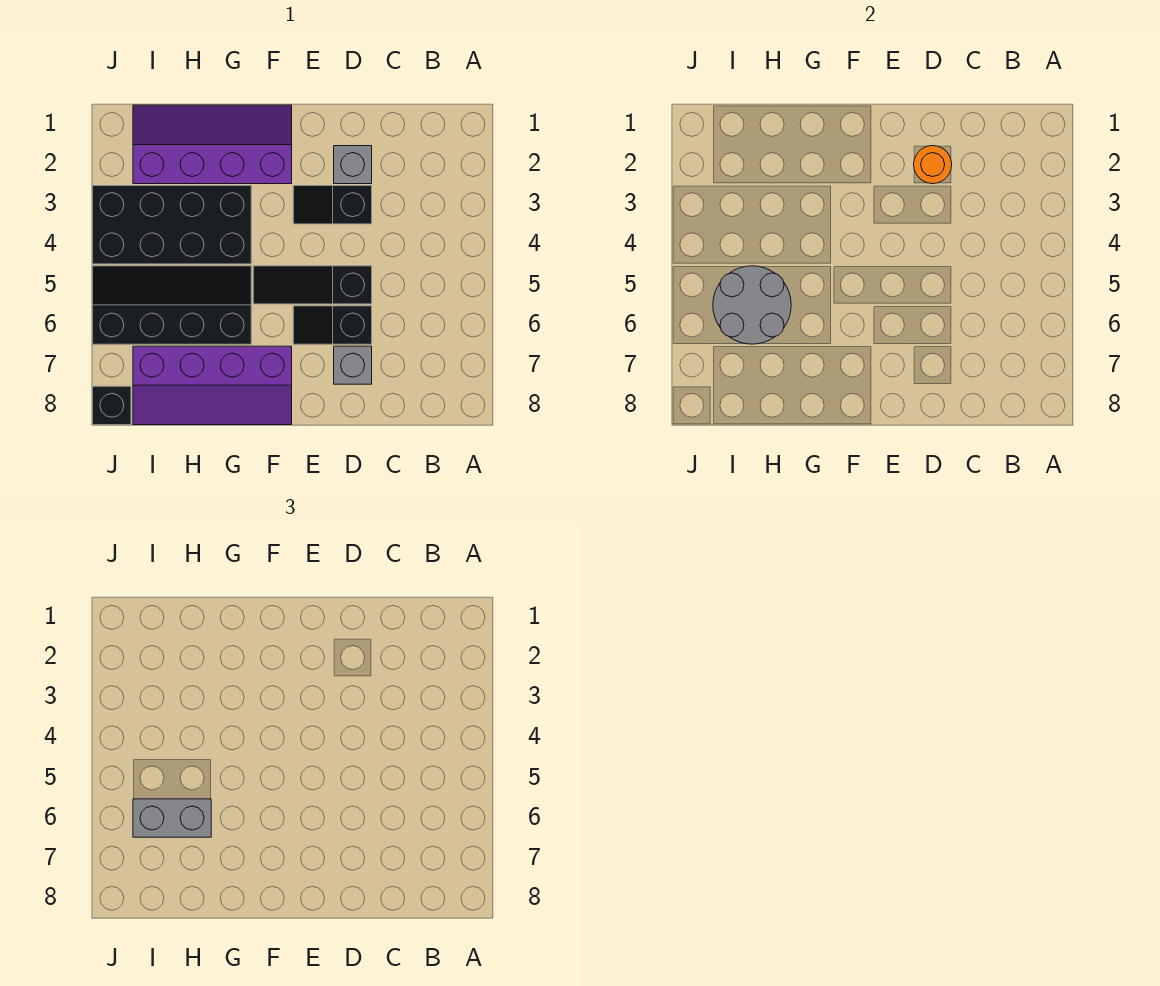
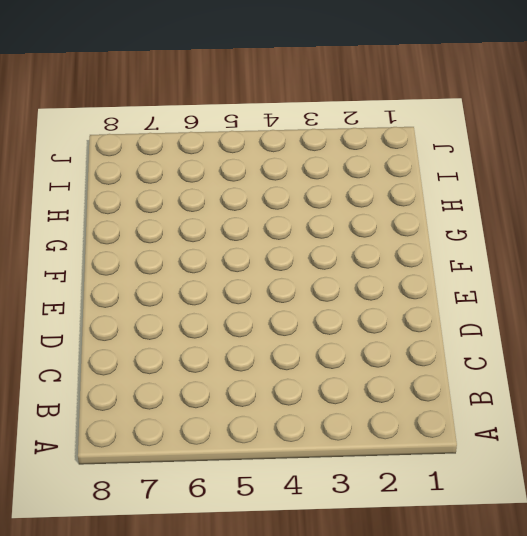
none -> grey 1x1 brick [334,146,372,184]
none -> black 1x2 slope [293,186,372,224]
none -> black 1x3 slope [253,266,372,304]

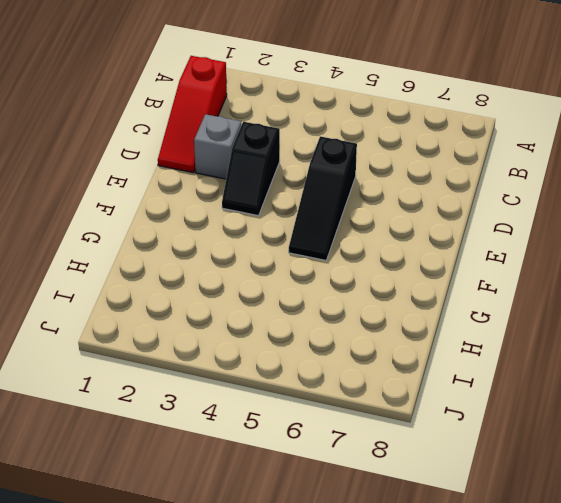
red 1x3 slope [158,56,227,173] -> none
none -> black 1x2 slope [293,306,372,344]
none -> grey 1x1 brick [334,346,372,384]
none -> purple 2x4 slope [133,105,292,184]

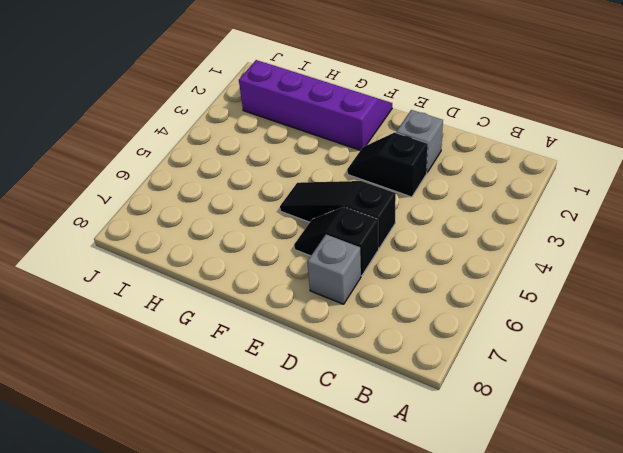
none -> purple 2x4 slope [133,346,292,425]
none -> black 2x4 brick [93,186,251,264]
none -> black 2x4 slope [93,266,251,344]

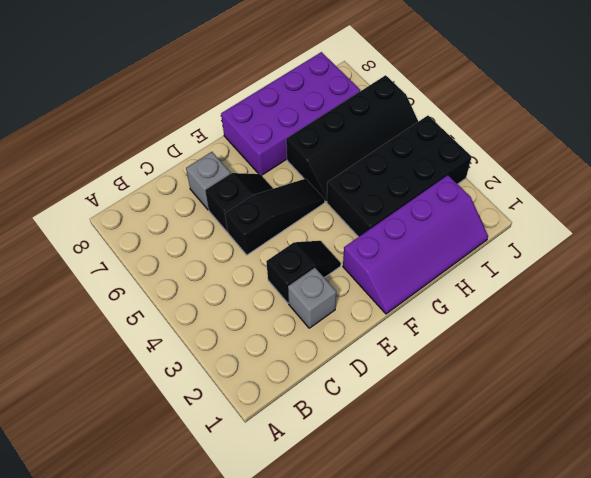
purple 2x4 brick [221,52,360,176] -> purple 2x4 slope [133,346,292,425]
none -> black 1x1 brick [93,386,131,425]
none -> orange 1x1 round brick [914,146,952,184]
none -> grey 2x2 round brick [713,266,791,344]

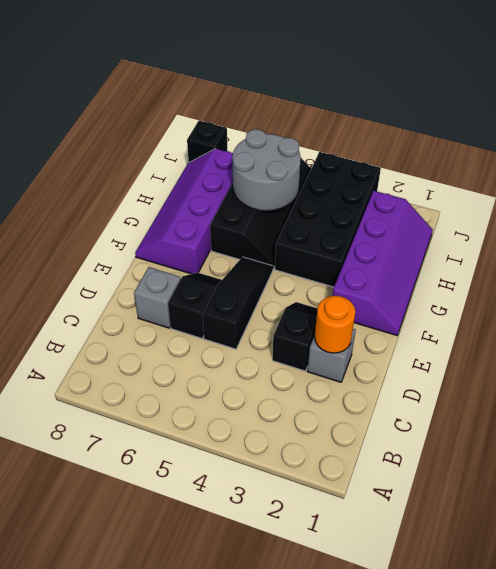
none -> grey 1x2 brick [133,799,211,837]

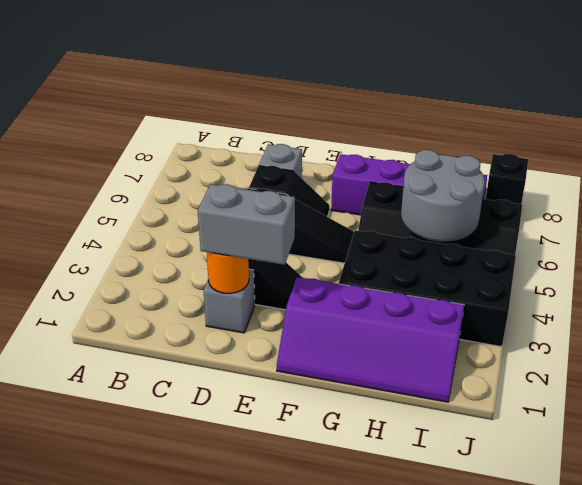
grey 1x2 brick [198,184,295,265] -> grey 1x2 brick moved to [133,799,211,837]

